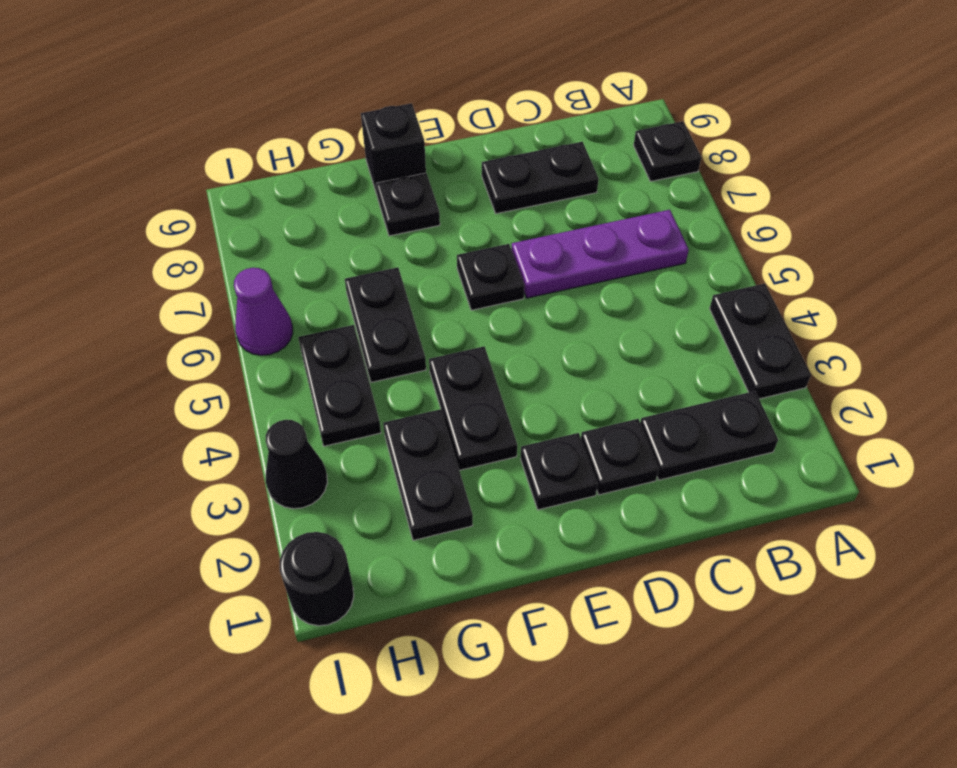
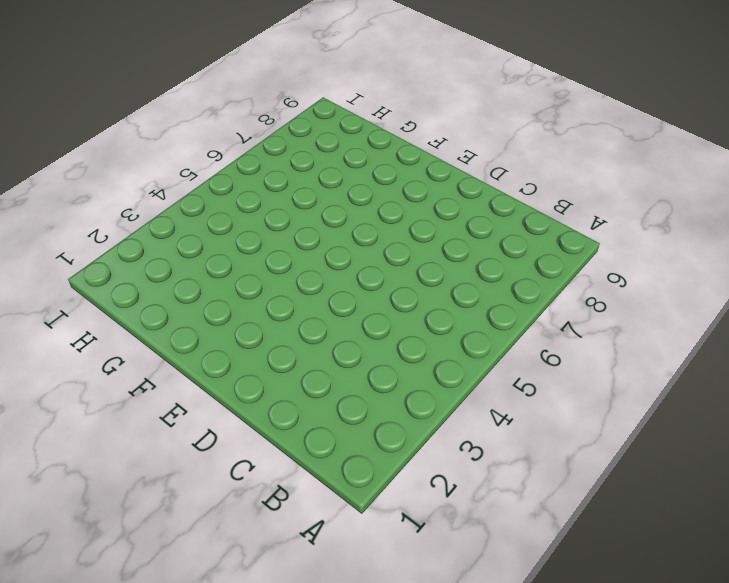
none -> black 1x2 plate [710,284,811,399]
none -> black 1x1 plate [634,121,701,181]
none -> black 1x2 plate [640,391,778,480]

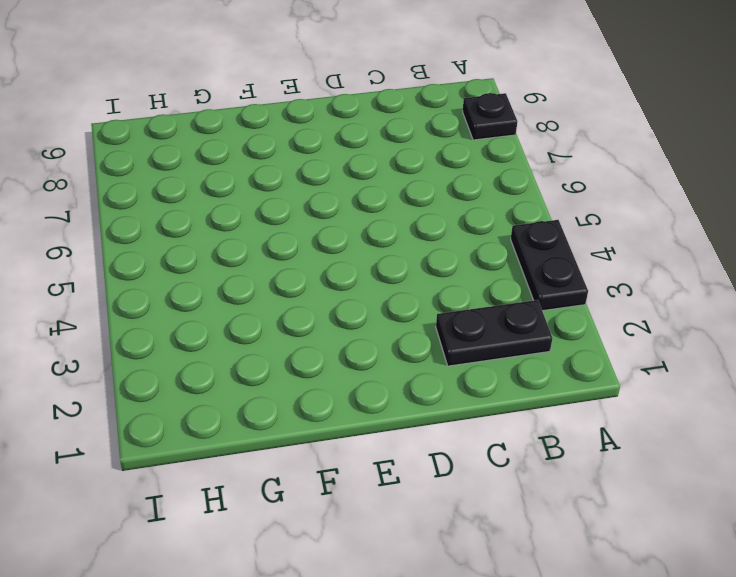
none -> purple 1x3 plate [512,210,689,298]
none -> black 1x2 plate [482,142,599,214]
none -> black 1x1 plate [581,419,659,495]

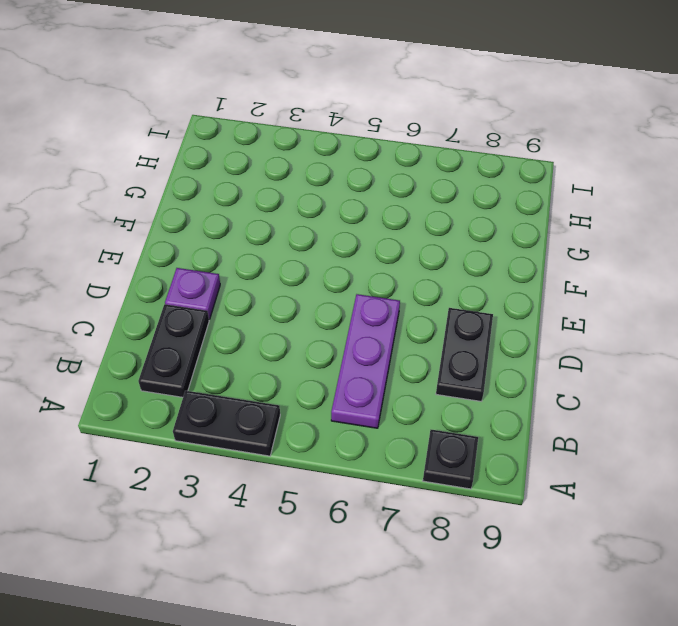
purple 1x1 plate [165,268,220,319] -> black 1x1 plate [581,419,659,495]
none -> black 1x1 plate [521,433,598,510]
none -> black 1x1 plate [457,244,524,310]
none -> black 1x2 plate [429,347,517,470]

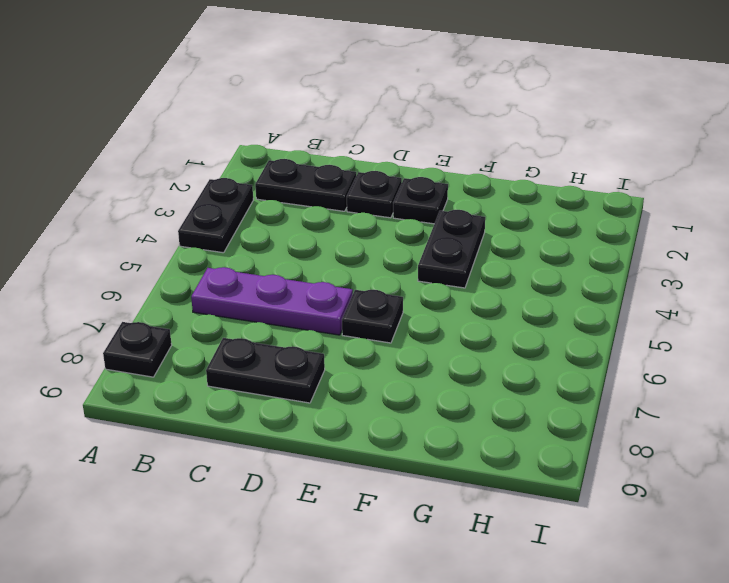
none -> black 1x1 plate [376,173,440,236]
none -> black 1x1 brick [361,103,426,194]
none -> black 1x2 plate [383,409,473,540]

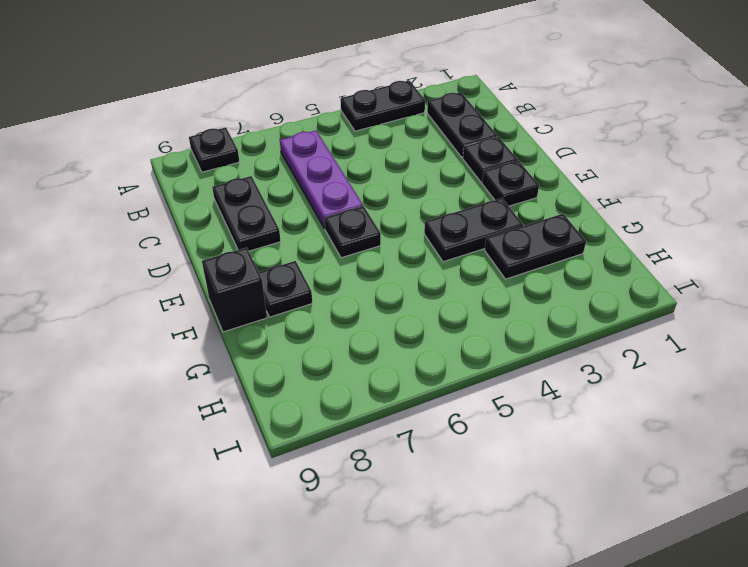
none -> black 1x2 plate [345,267,426,382]
none -> black 1x2 plate [298,325,381,446]
none -> black 1x1 round brick [280,532,354,626]

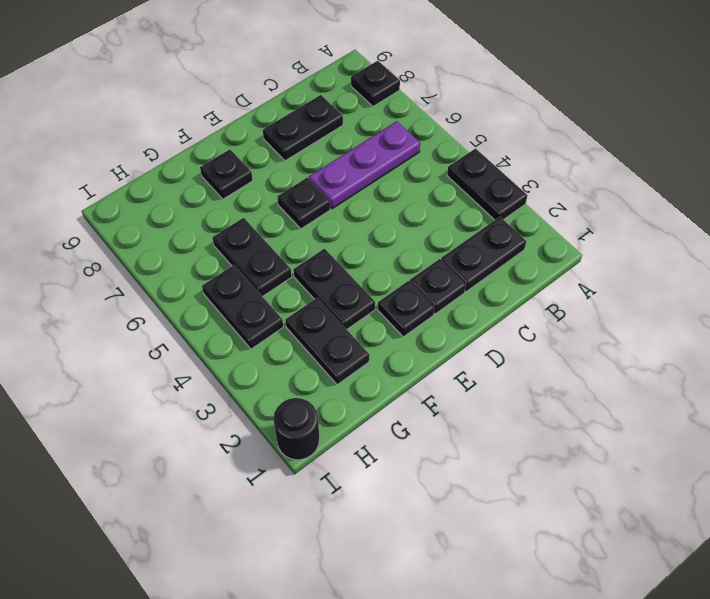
none -> black 1x1 brick [361,103,426,194]
none -> black 1x1 cone [266,420,327,509]
none -> purple 1x1 cone [234,268,293,355]

